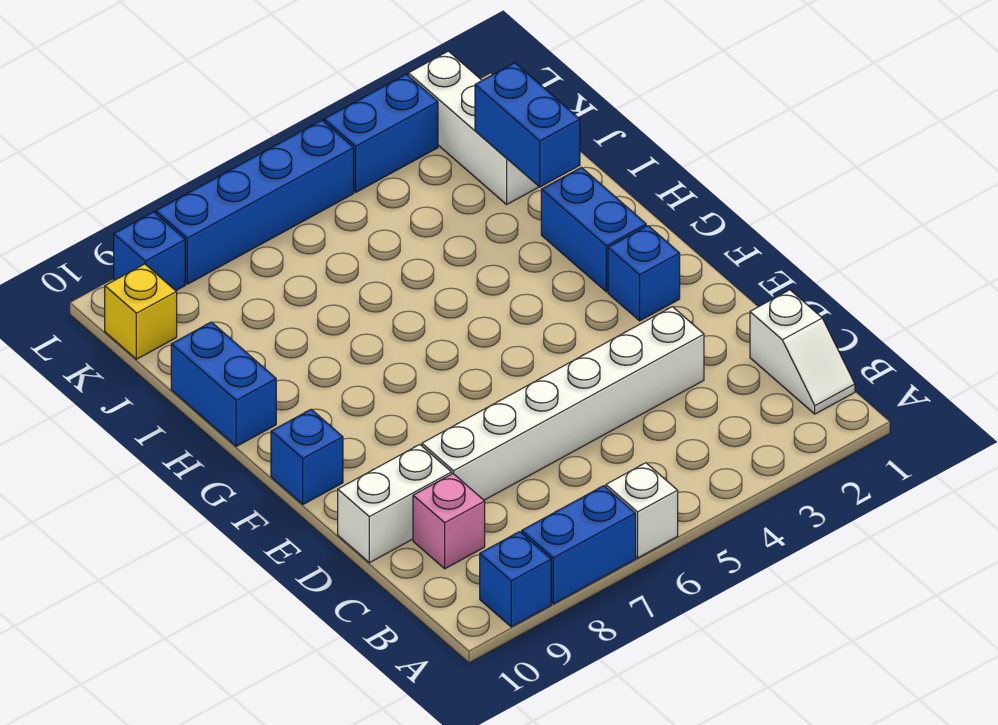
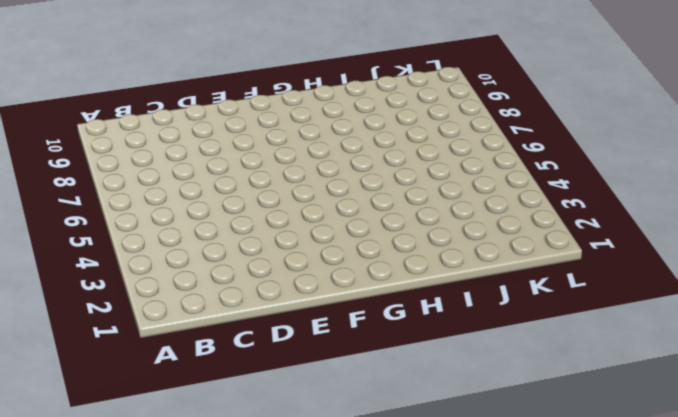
none -> white 1x1 brick [606,463,678,558]
none -> blue 1x2 brick [522,486,636,604]
none -> blue 1x1 brick [480,532,551,627]

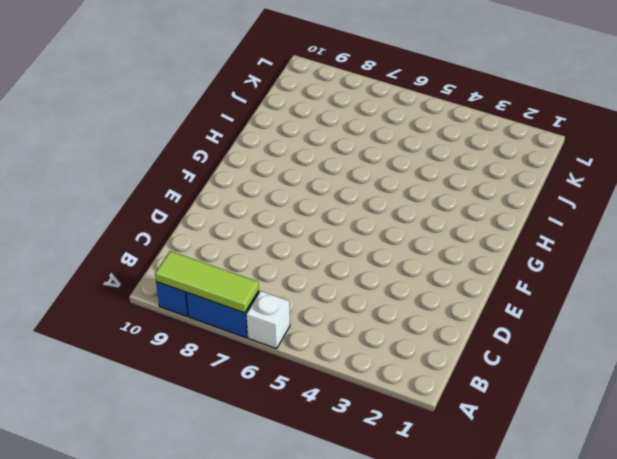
lime 1x3 tile [155,251,259,313] -> none
none -> white 1x2 slope [750,290,855,414]
none -> pink 1x1 brick [413,474,485,569]
none -> white 1x6 brick [422,307,704,500]

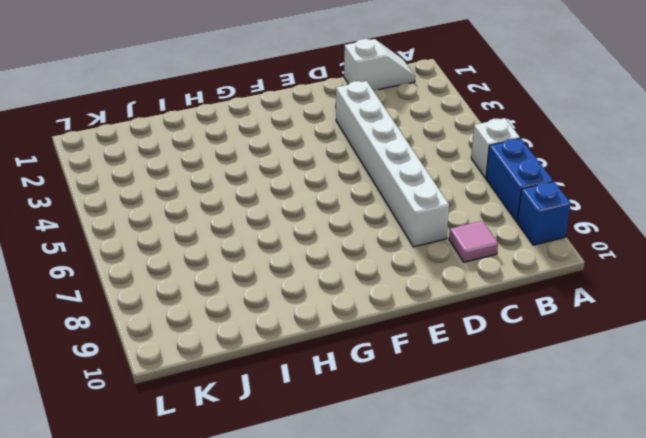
pink 1x1 tile [449,221,498,262] -> pink 1x1 brick [413,474,485,569]
none -> white 1x2 brick [338,445,452,563]
none -> blue 1x1 brick [608,226,680,321]
none -> blue 1x1 brick [271,409,343,504]

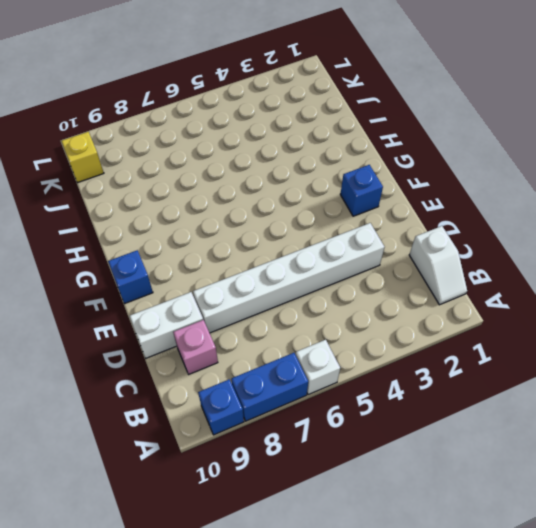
none -> blue 1x2 brick [541,167,646,292]
none -> blue 1x2 brick [171,322,276,446]
none -> white 1x3 brick [408,51,539,204]

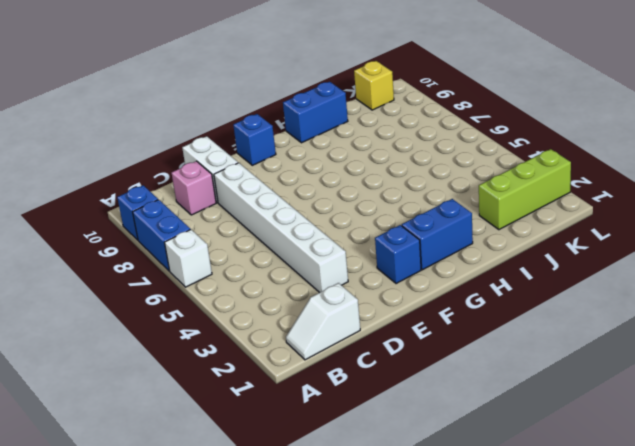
lime 1x3 brick [479,149,571,230] -> white 1x3 brick [408,51,539,204]
none -> blue 1x2 brick [324,74,438,192]
none -> blue 1x4 brick [156,120,354,284]
none -> blue 1x1 brick [114,212,185,291]

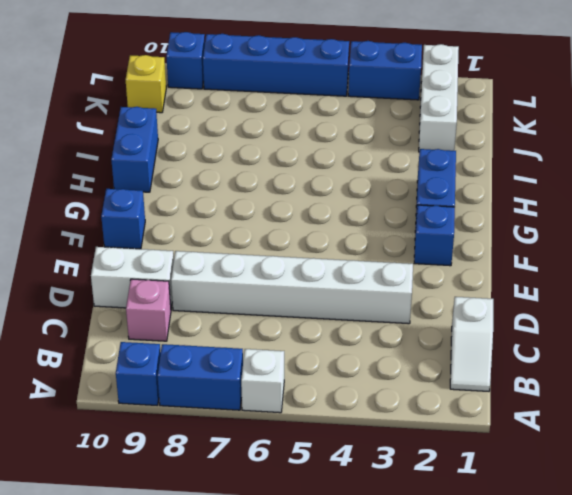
none -> blue 1x2 brick [475,63,580,187]

